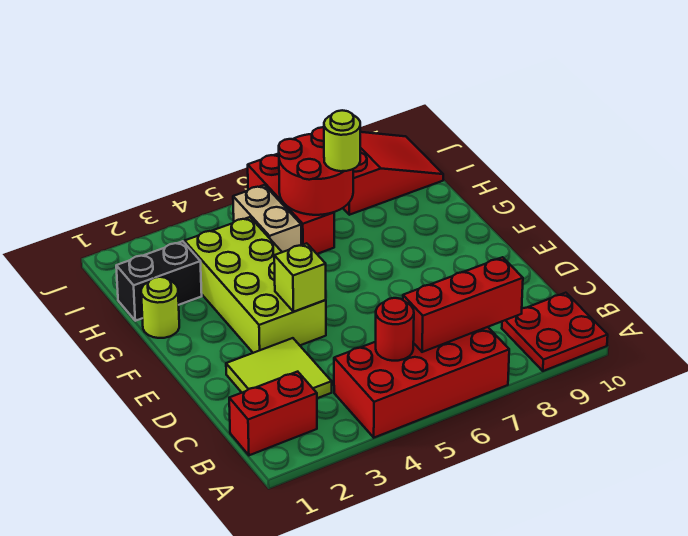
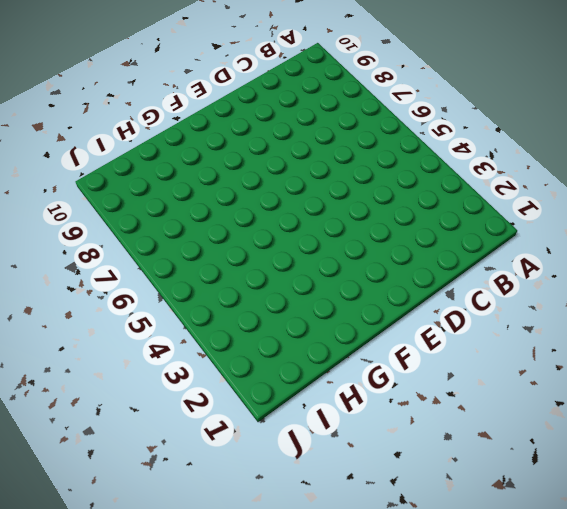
none -> red 2x4 brick [334,327,509,438]
none -> red 2x2 plate [502,293,608,371]
none -> red 1x2 brick [229,372,317,455]

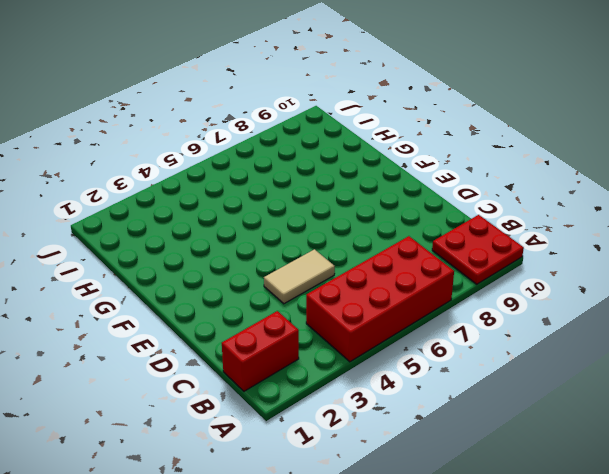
tan 1x2 tile [264,249,335,304] -> none
none -> lime 2x2 tile [226,338,332,398]
none -> lime 2x4 brick [185,217,326,353]
none -> lime 1x1 round brick [141,277,179,338]

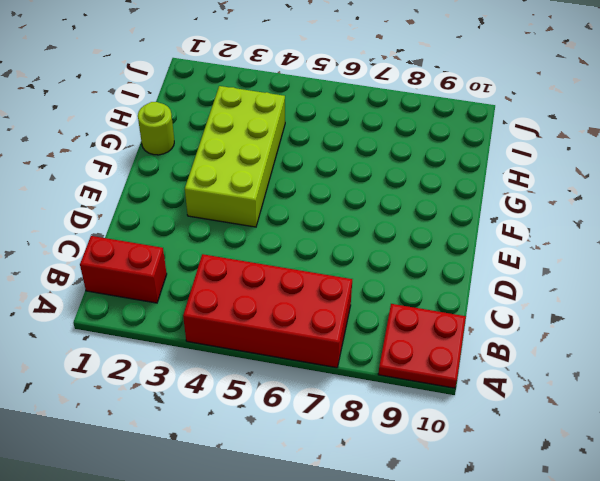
none -> lime 2x2 tile [226,338,332,398]
none -> black 1x2 brick [116,241,202,321]
none -> tan 1x2 brick [233,185,301,252]

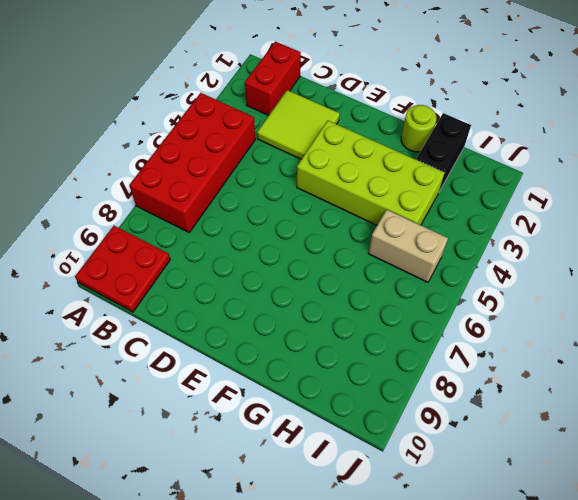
none -> red 1x3 brick [248,154,334,254]
none -> red 2x3 slope [343,132,443,215]
none -> red 1x1 round brick [376,298,414,361]

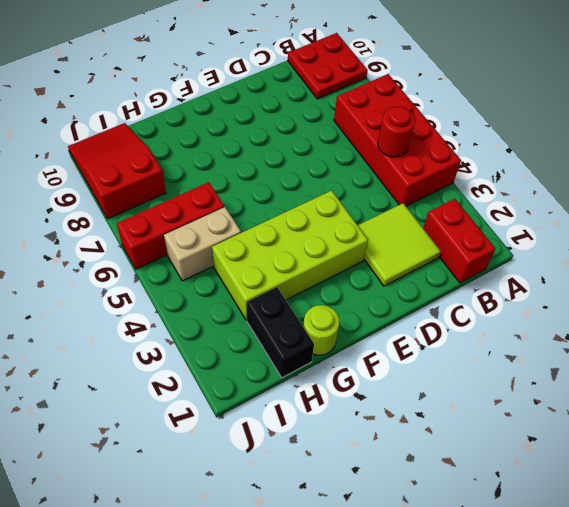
none -> red 1x3 brick [403,257,523,352]
none -> lime 1x1 brick [274,243,326,312]
none -> red 2x2 round brick [279,127,353,215]

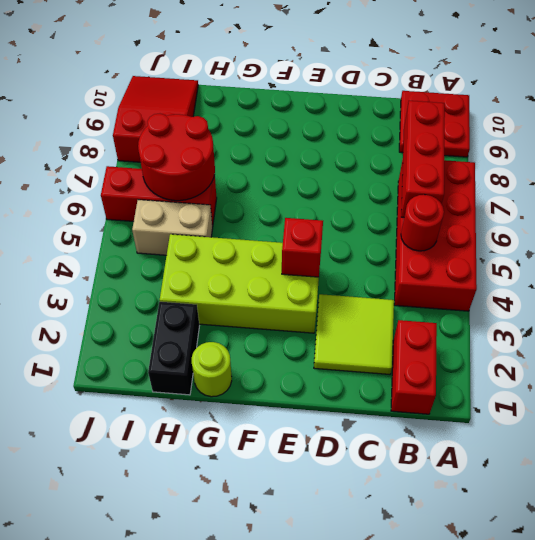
red 1x1 brick [282,218,323,277] -> lime 1x1 brick [274,243,326,312]
none -> lime 1x1 round brick [324,110,360,171]

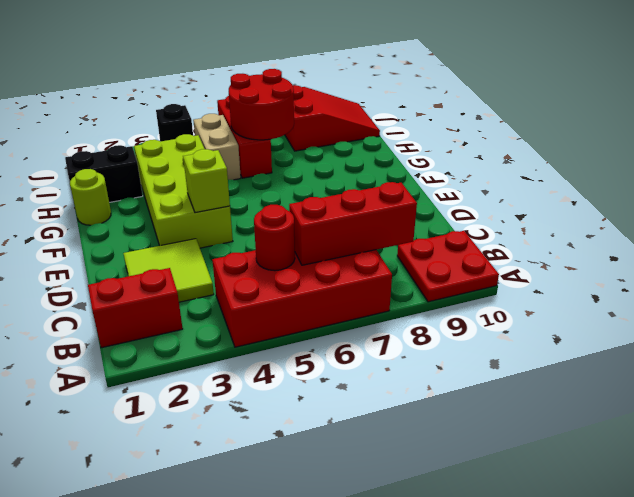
black 1x1 brick [156,104,193,142] -> none
none -> lime 1x1 round brick [324,110,360,171]

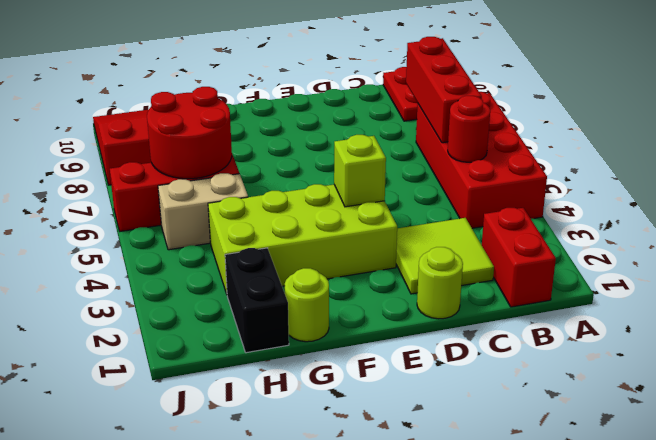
lime 1x1 round brick [417,247,463,319] -> lime 1x1 round brick moved to [324,110,360,171]

